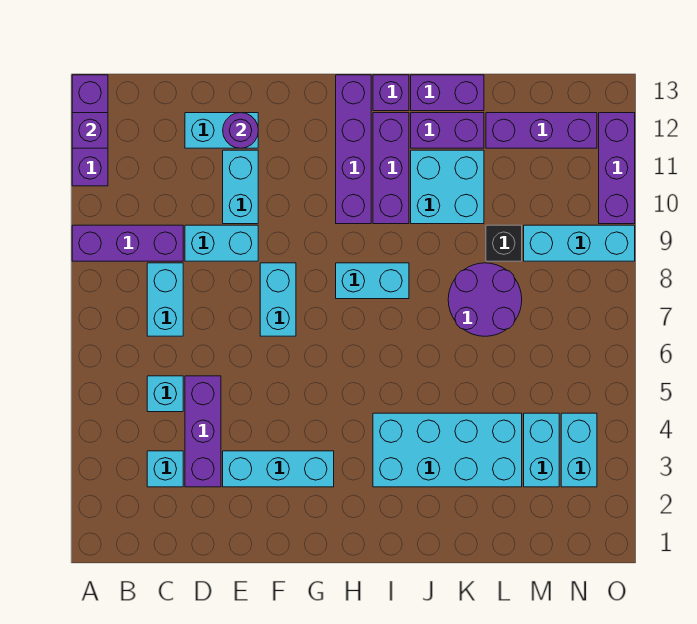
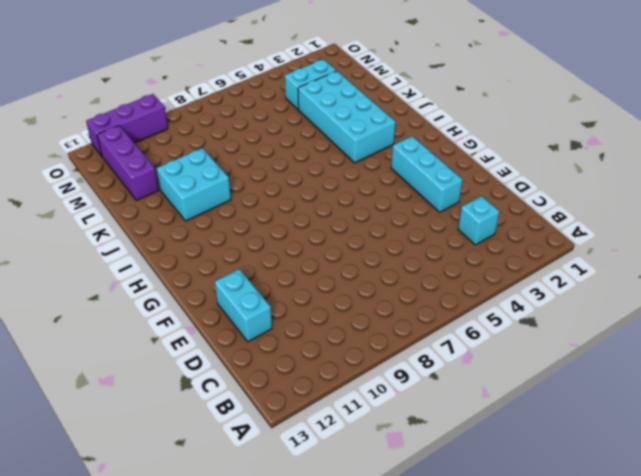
none -> purple 1x3 brick [72,225,183,261]
none -> purple 1x3 brick [72,75,108,186]
none -> cyan 1x1 brick [147,376,183,412]

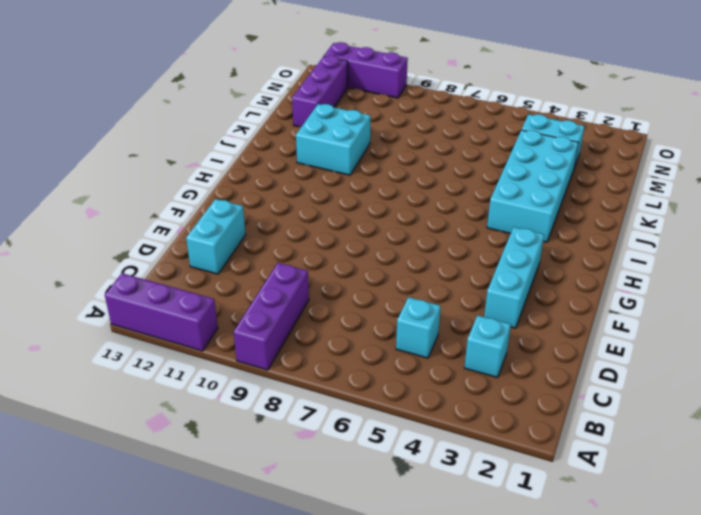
none -> cyan 1x2 brick [147,263,183,336]
none -> purple 1x3 brick [185,376,221,487]
none -> cyan 1x2 brick [185,225,258,261]

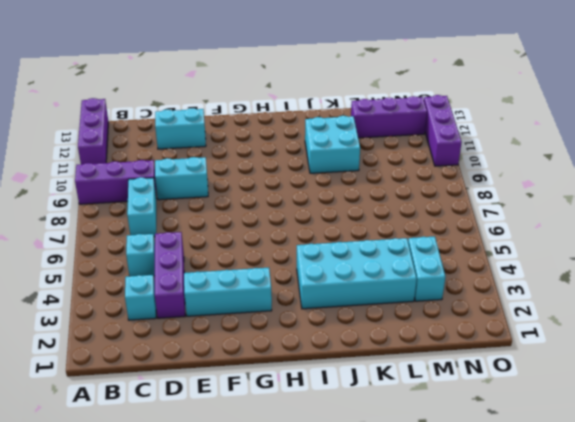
none -> cyan 1x2 brick [223,150,258,224]
none -> cyan 1x2 brick [260,263,296,336]
none -> cyan 1x2 brick [336,263,409,299]

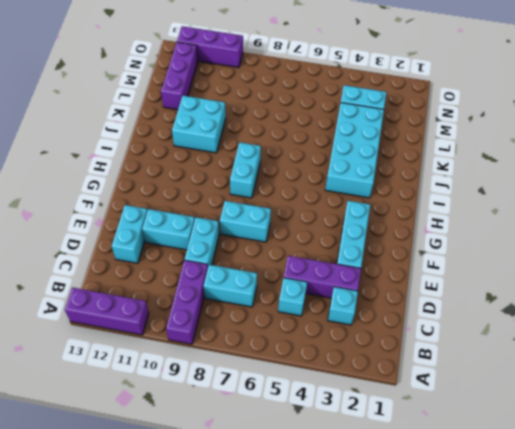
none -> purple 1x4 brick [336,75,371,224]
none -> purple 1x3 brick [373,113,409,224]
none -> purple 1x1 brick [373,75,409,111]

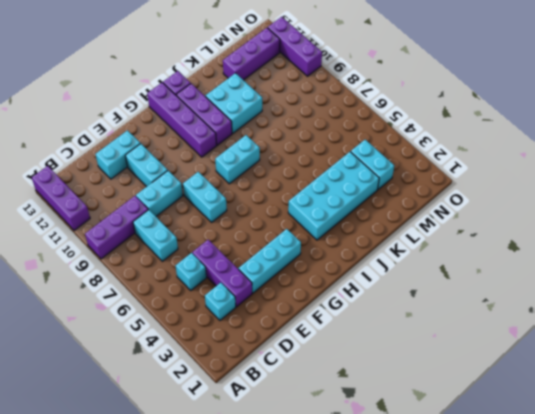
none -> purple 1x2 brick [411,113,484,148]
none -> purple 1x2 brick [411,75,484,111]
none -> purple 2x2 round brick [448,263,522,336]

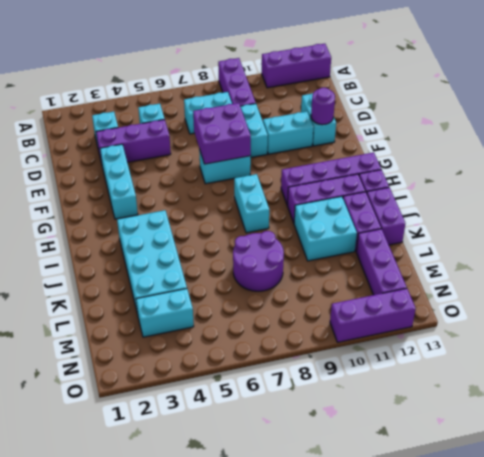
purple 2x2 brick [193,103,251,164] -> none
none -> black 1x1 brick [486,225,522,261]
none -> cyan 1x3 brick [524,225,635,261]
none -> cyan 1x2 brick [561,413,597,487]

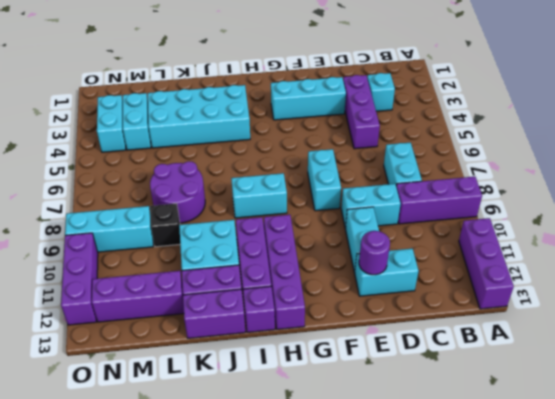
none -> cyan 1x1 brick [147,376,183,412]
none -> purple 1x1 brick [72,113,108,148]

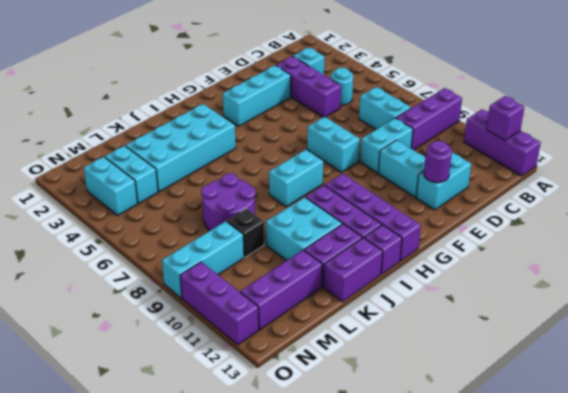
cyan 1x1 round brick [331,68,353,105] -> cyan 1x1 brick [147,376,183,412]

